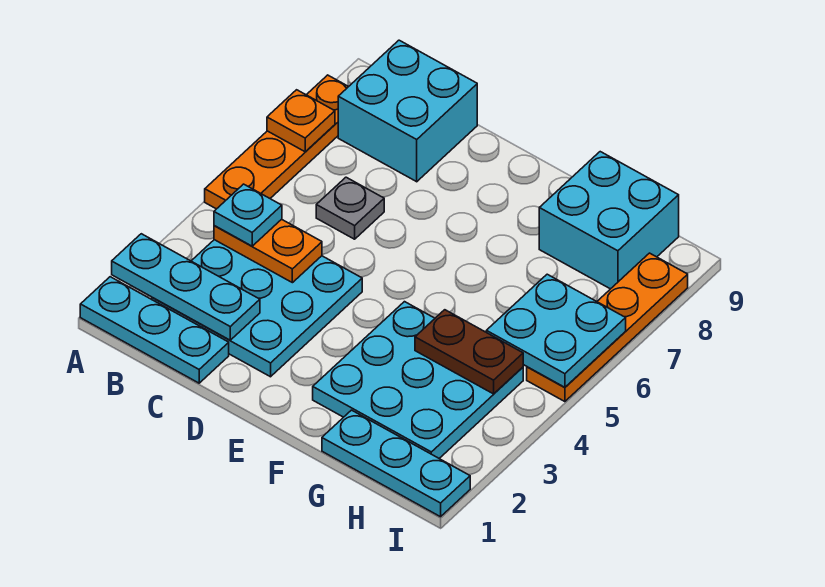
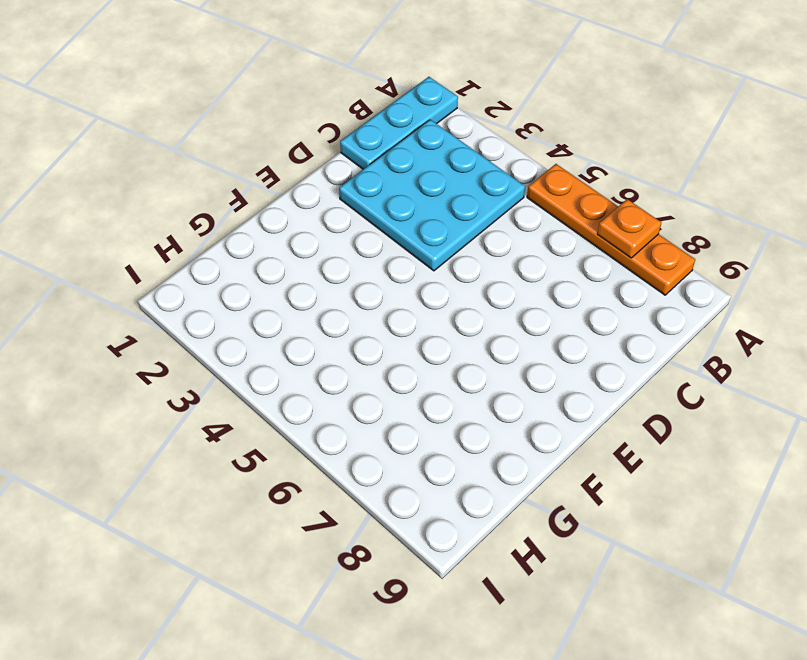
none -> cyan 2x2 brick [338,40,477,182]
none -> grey 1x1 plate [316,177,384,239]
none -> cyan 3x3 plate [313,302,523,458]

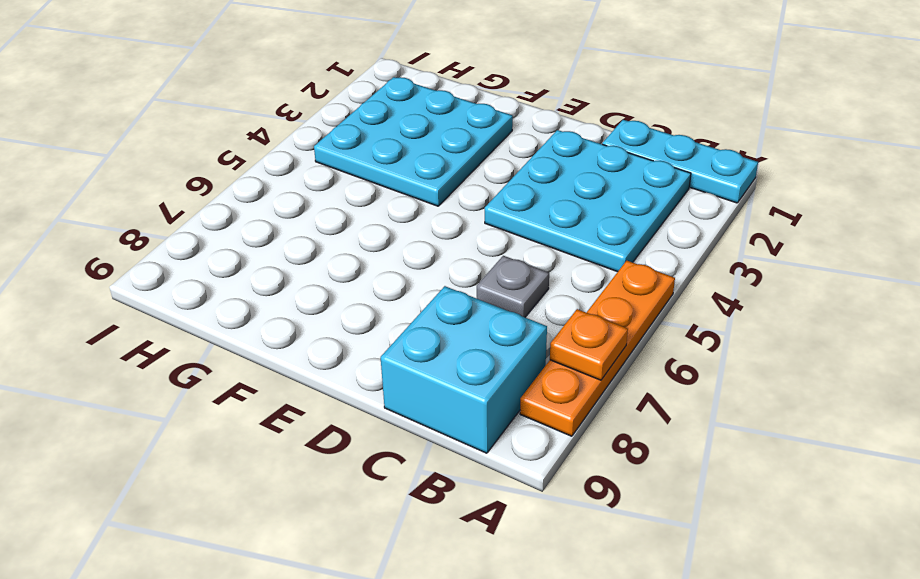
none -> cyan 1x3 plate [322,410,470,517]
none -> cyan 2x2 brick [539,152,679,289]
none -> orange 1x4 plate [527,253,688,402]

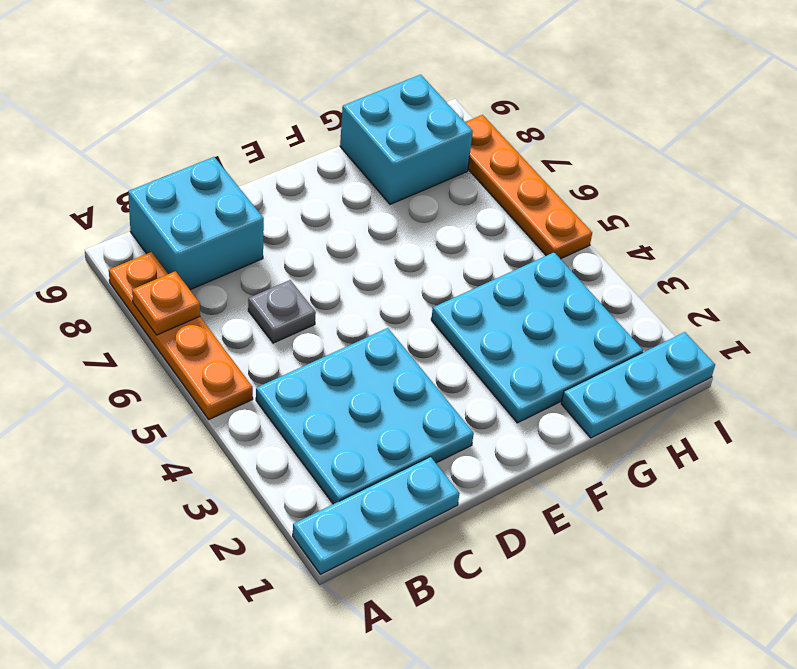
none -> cyan 1x3 plate [112,234,260,340]
none -> orange 1x2 plate [214,219,322,283]
none -> brown 1x2 plate [415,310,523,394]

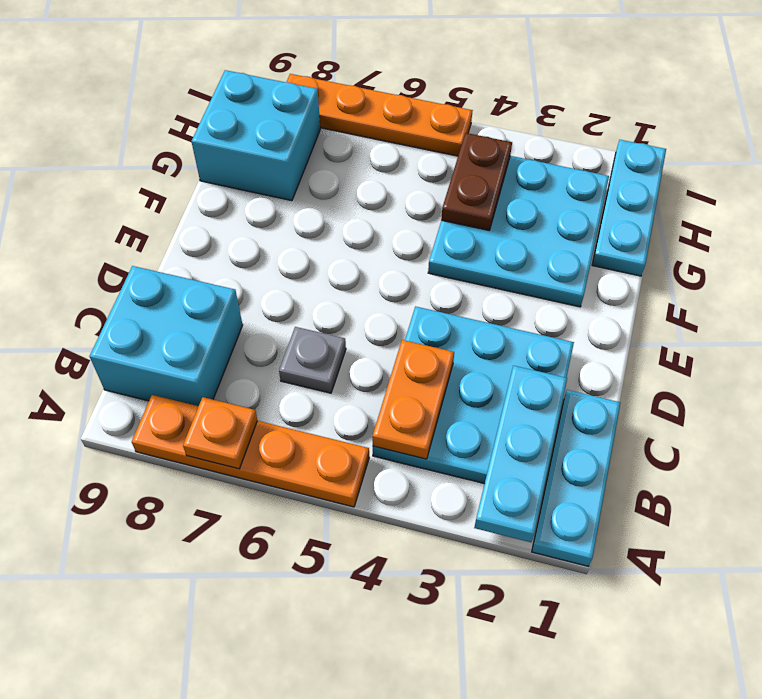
none -> cyan 2x2 plate [486,274,626,387]
none -> cyan 1x1 plate [214,184,282,246]

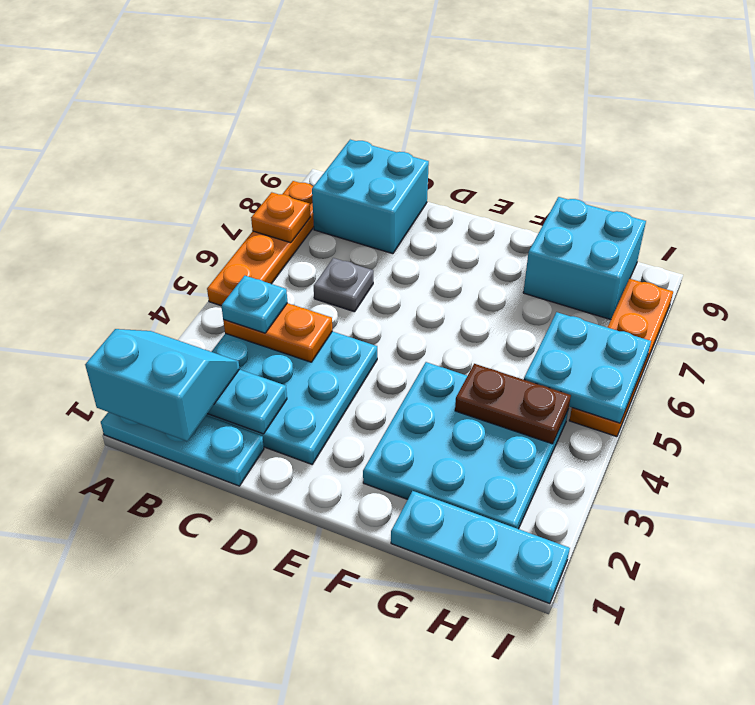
cyan 2x2 slope [85,329,239,441] -> none

